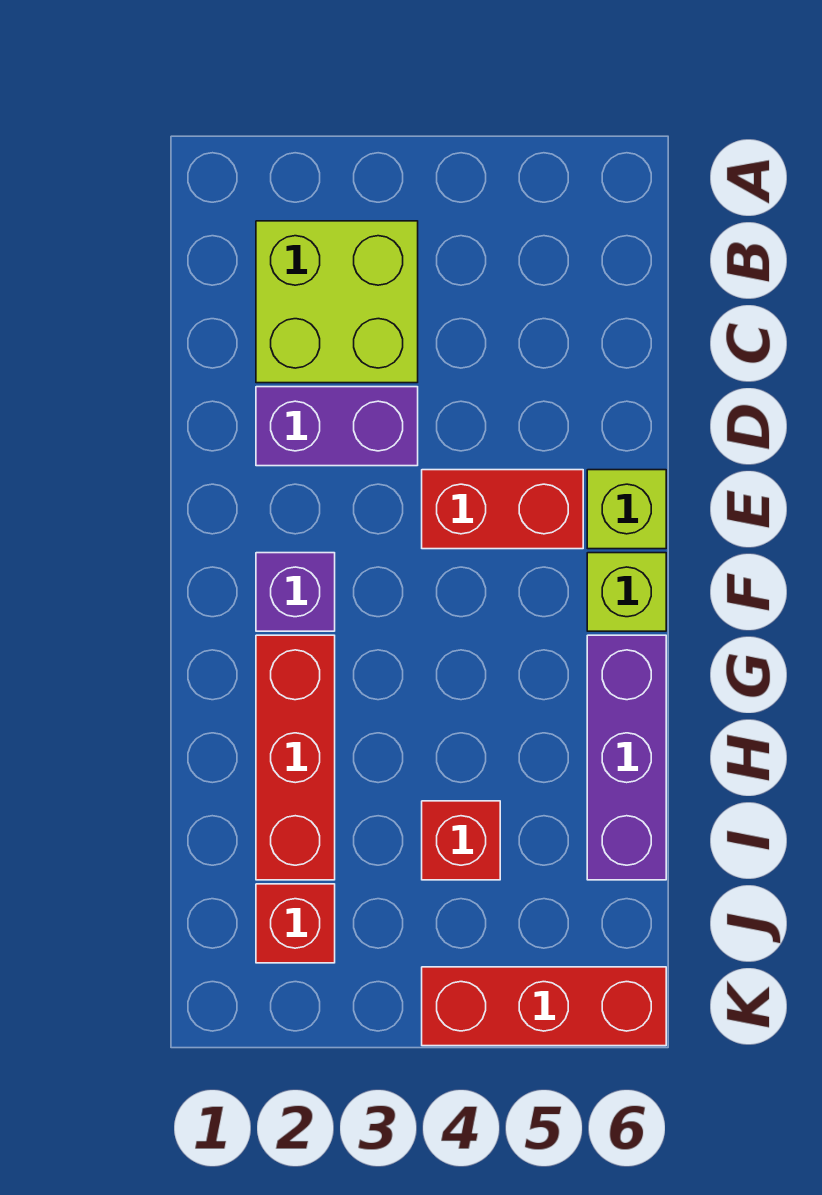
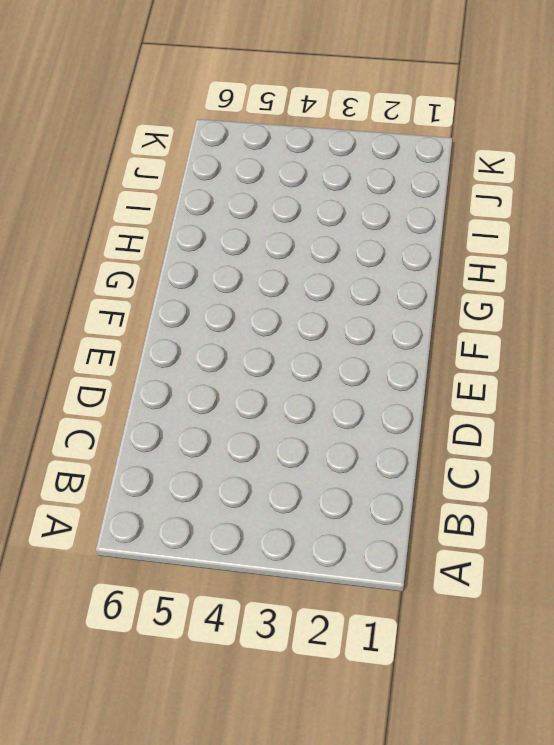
none -> lime 2x2 brick [256,221,418,383]
none -> purple 1x2 brick [256,387,418,466]

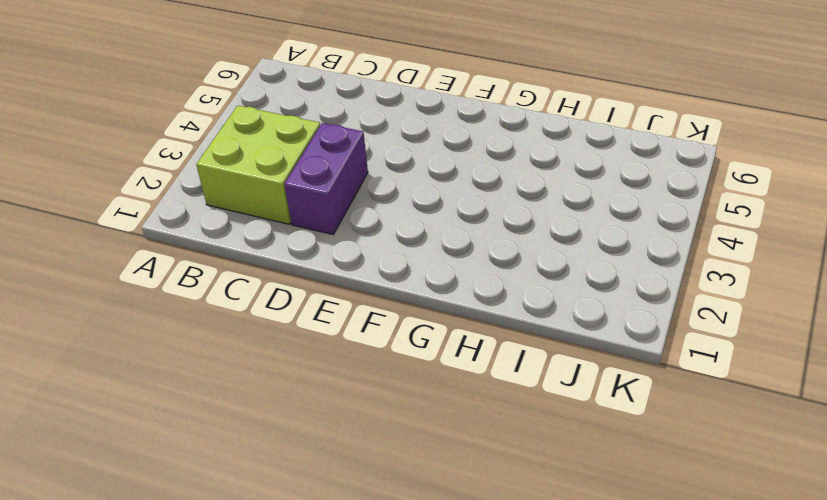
none -> red 1x2 brick [422,470,583,549]
none -> lime 1x1 brick [587,470,666,549]

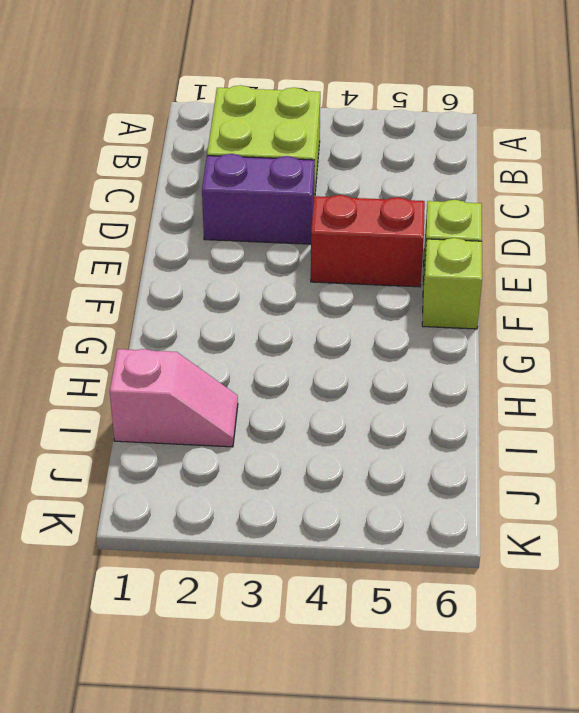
pink 1x2 slope [110,349,238,447] -> red 1x3 brick [256,635,335,880]
none -> purple 1x1 brick [256,553,335,631]
none -> purple 1x3 brick [587,635,666,880]

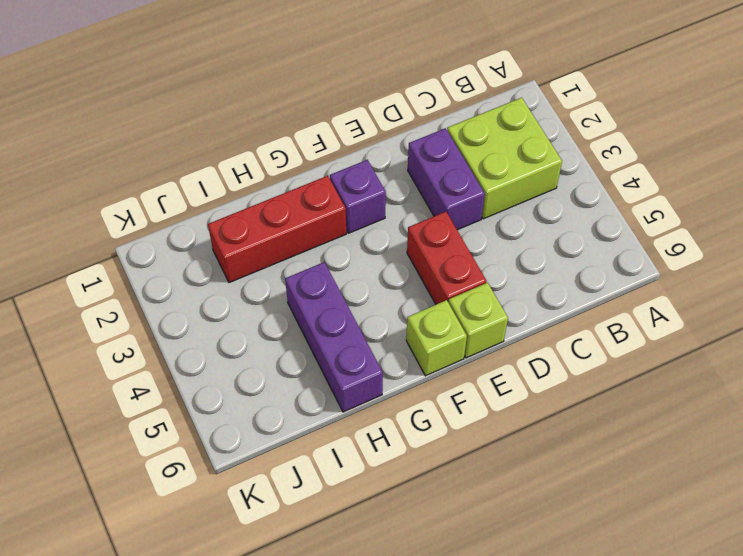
purple 1x3 brick [285,262,383,412] -> purple 1x3 brick turned to [587,635,666,880]
none -> red 1x1 brick [422,801,500,880]
none -> red 1x1 brick [256,884,335,963]

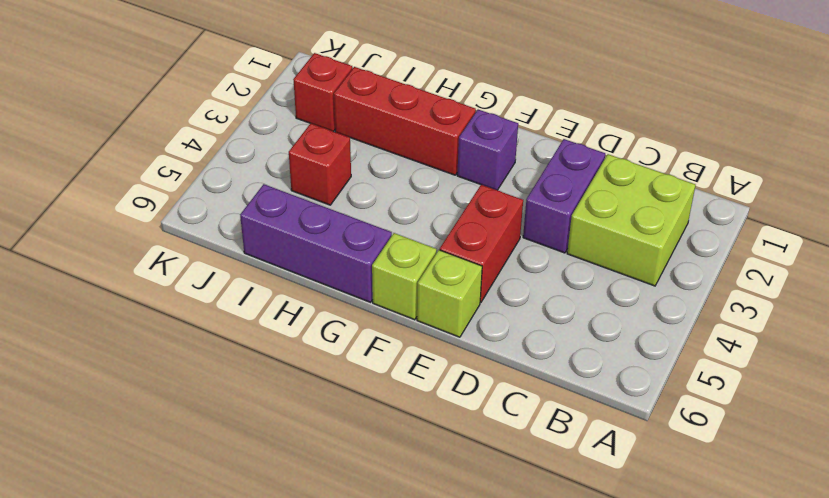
none -> red 1x3 brick [422,967,666,1046]

